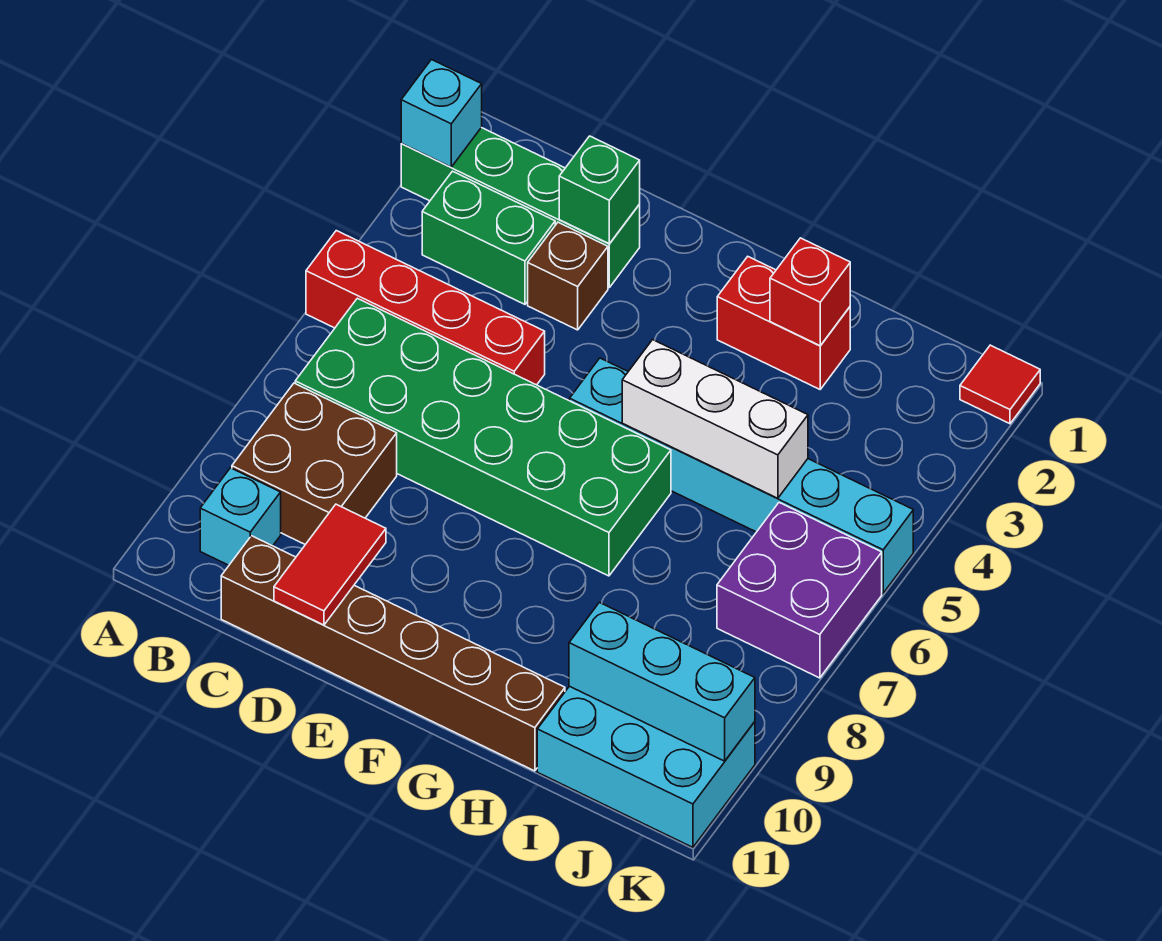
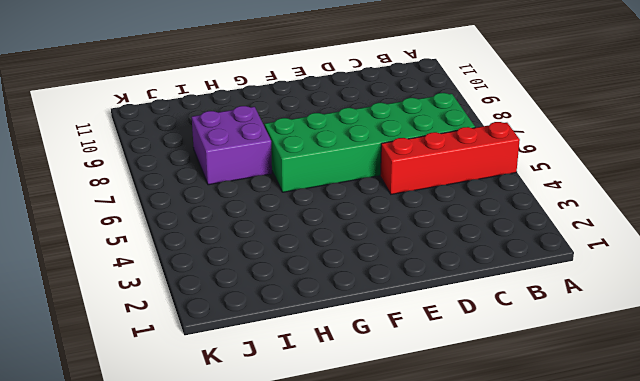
purple 2x2 brick [192,106,272,185] -> purple 2x2 brick moved to [717,503,882,678]
none -> green 1x4 brick [401,128,640,287]
none -> green 1x2 brick [422,171,555,304]
none -> brown 2x2 brick [232,383,397,545]

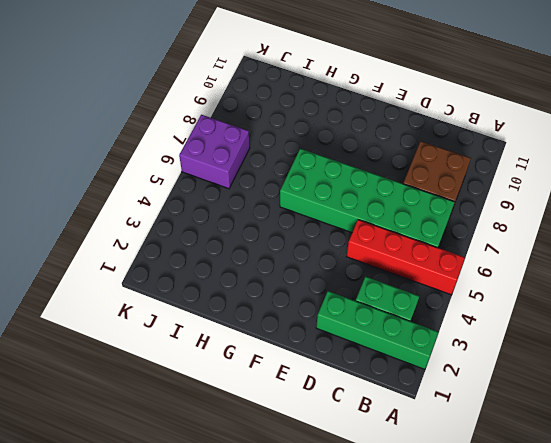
none -> cyan 1x1 brick [200,468,281,565]
none -> brown 1x6 brick [221,536,565,771]
none -> brown 1x1 brick [528,222,608,330]

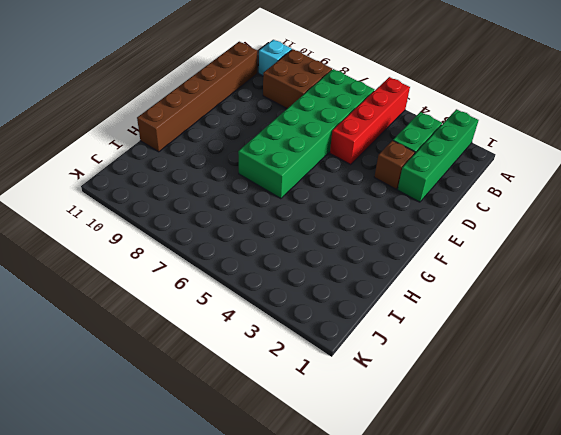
none -> cyan 1x6 brick [570,358,913,593]
none -> red 1x2 brick [717,257,850,389]
none -> cyan 2x3 brick [537,686,755,847]

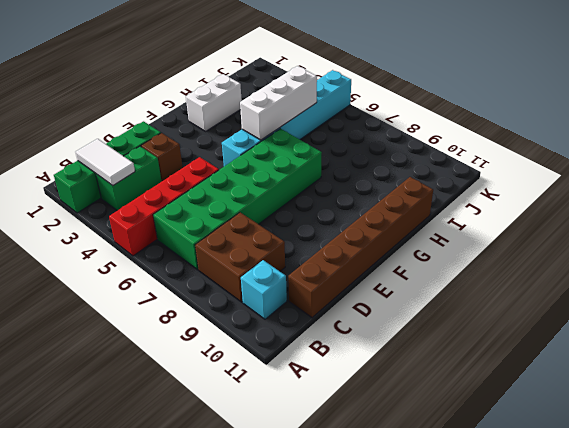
white 1x2 tile [76,139,135,186] -> none
white 1x2 brick [186,74,242,131] -> red 1x2 brick [717,257,850,389]
none -> cyan 2x3 brick [537,686,755,847]
none -> purple 2x2 brick [717,503,882,678]
none -> red 1x1 tile [960,345,1040,424]

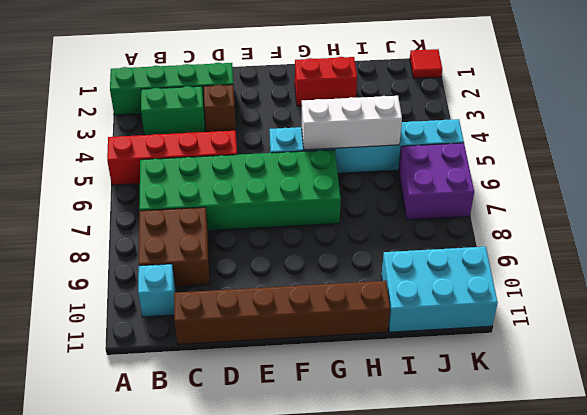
none -> cyan 1x1 brick [401,60,482,167]
none -> green 1x1 brick [559,136,640,244]
none -> red 1x2 tile [274,504,386,625]

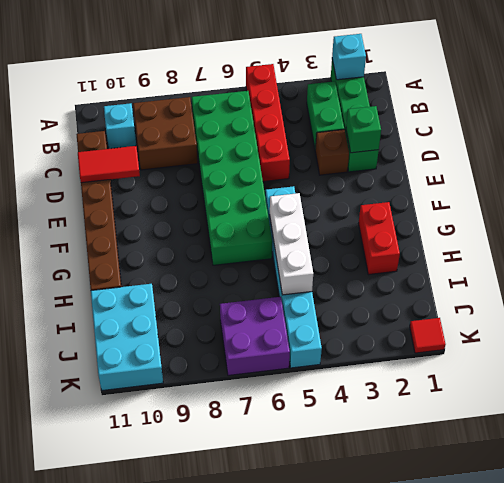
none -> red 1x1 brick [770,238,850,346]
none -> cyan 1x3 brick [569,602,755,761]

